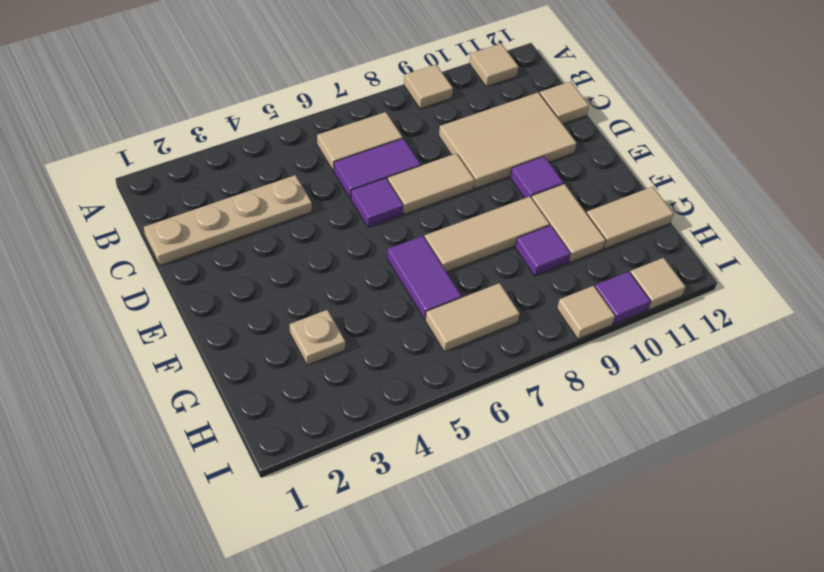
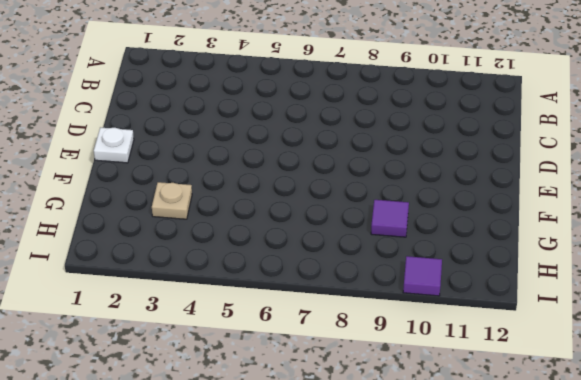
white 1x1 plate [94,127,134,163] -> none
none -> tan 1x1 tile [404,65,453,109]
none -> tan 1x1 tile [469,44,519,87]
none -> tan 1x2 tile [317,112,403,171]

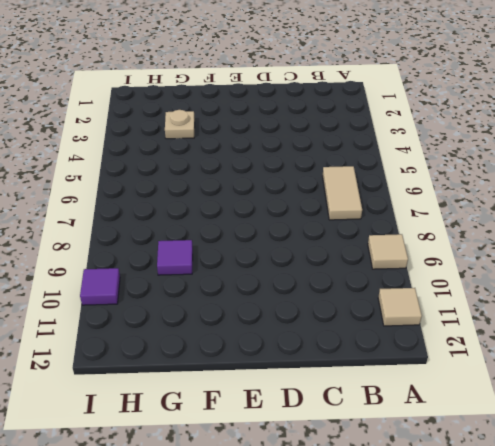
none -> tan 1x4 plate [144,175,312,265]
none -> purple 1x2 tile [334,138,421,199]
none -> tan 2x3 tile [439,92,577,189]

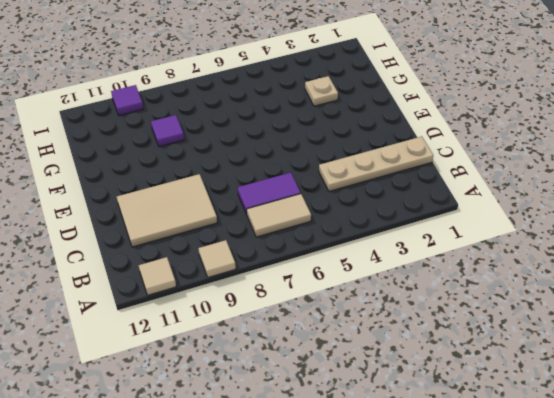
none -> tan 1x1 tile [540,81,589,124]
none -> purple 1x1 tile [351,178,403,227]
none -> tan 1x2 tile [388,153,475,214]

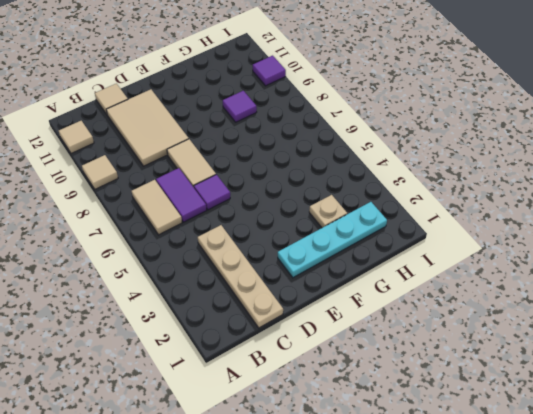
cyan 1x4 plate [278,202,387,278] -> none
none -> purple 1x1 tile [510,156,563,198]
none -> purple 1x2 tile [387,236,461,319]
none -> tan 1x3 tile [425,197,550,272]

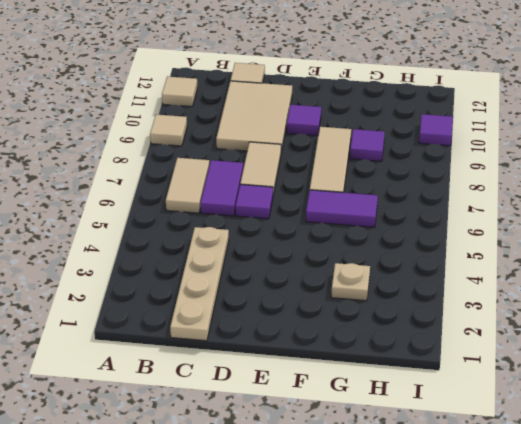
none -> tan 1x2 tile [531,184,606,262]
none -> tan 1x2 tile [587,187,674,249]
none -> tan 1x2 tile [425,283,520,352]

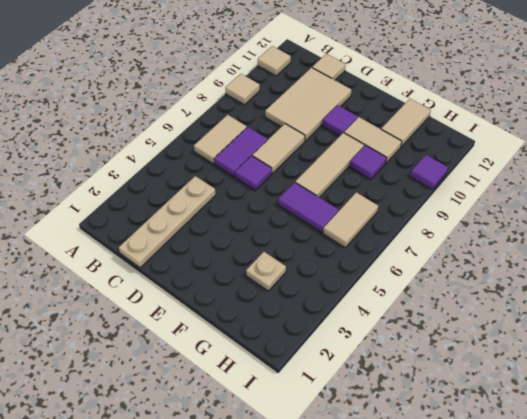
none -> tan 1x1 tile [557,286,615,339]
none -> tan 1x1 tile [630,258,686,309]

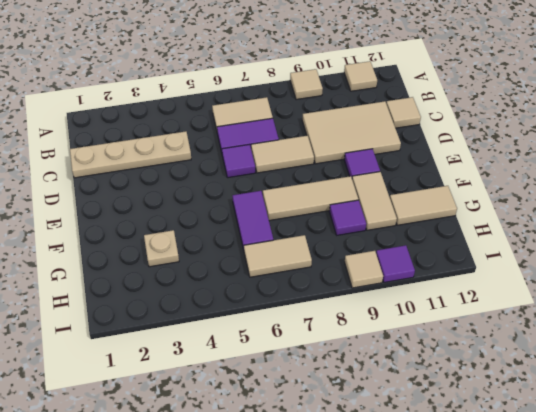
none -> tan 1x1 tile [630,258,686,309]

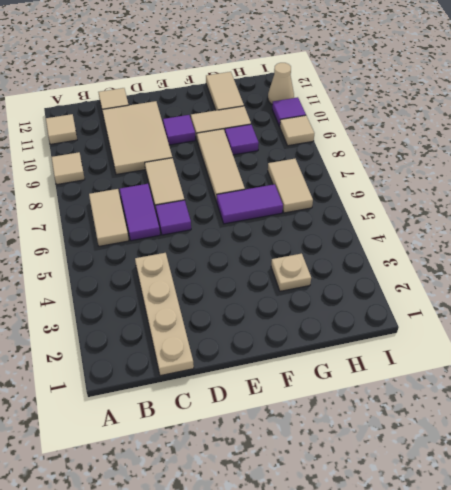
tan 1x1 cone [268,63,294,104] -> tan 1x1 tile [630,258,686,309]

